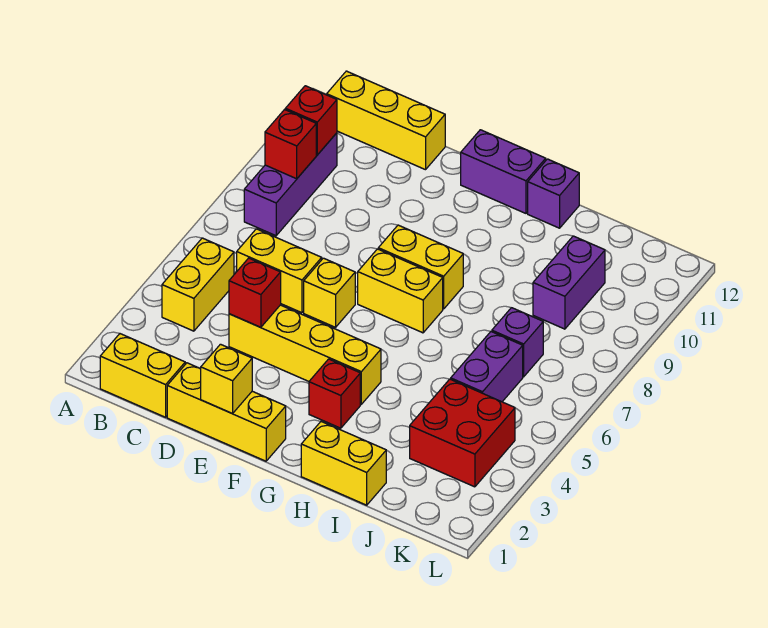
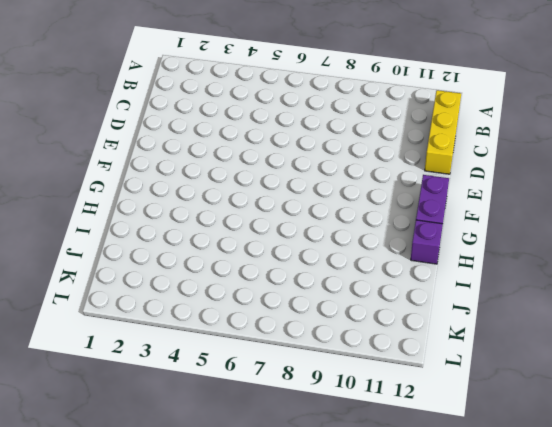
none -> yellow 1x2 brick [100,334,185,417]
none -> yellow 1x2 brick [162,238,234,331]
none -> purple 1x3 brick [244,133,337,236]

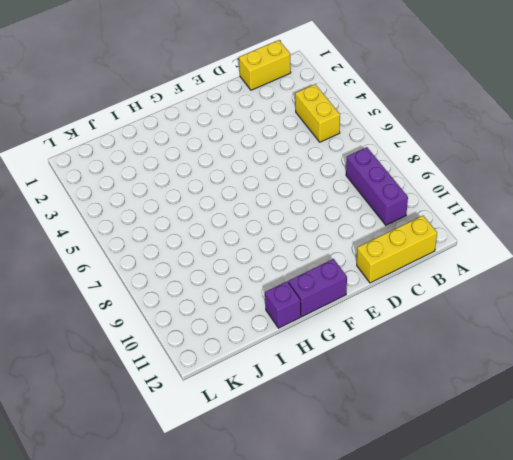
none -> yellow 1x2 brick [237,229,322,313]
none -> yellow 1x3 brick [167,363,286,461]
none -> yellow 1x4 brick [229,305,381,404]

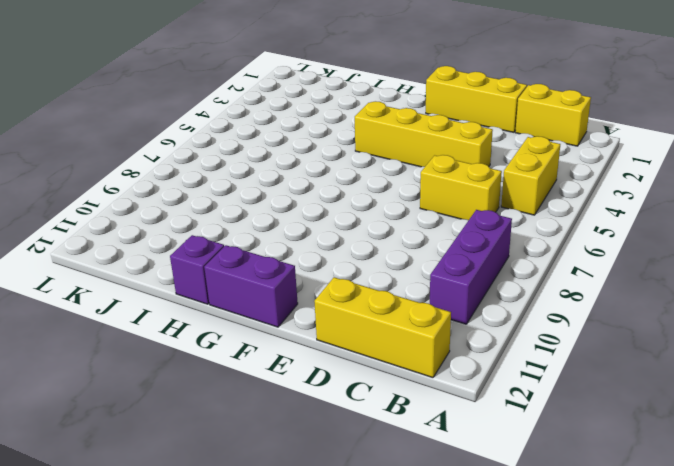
none -> yellow 1x1 brick [304,258,355,327]
none -> yellow 1x2 brick [358,249,443,333]
none -> yellow 1x2 brick [378,225,463,309]

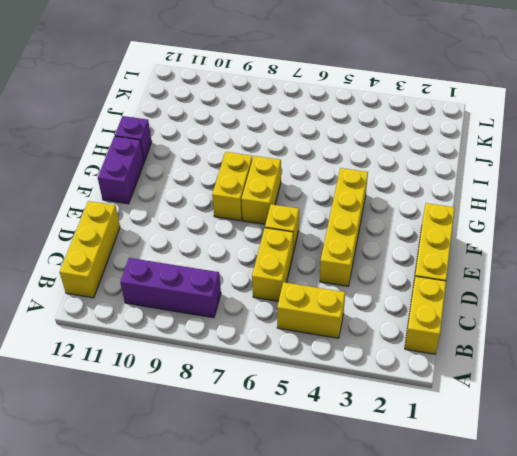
none -> red 1x1 brick [309,359,360,428]
none -> yellow 1x2 brick [301,422,386,505]
none -> red 2x2 brick [410,379,515,487]

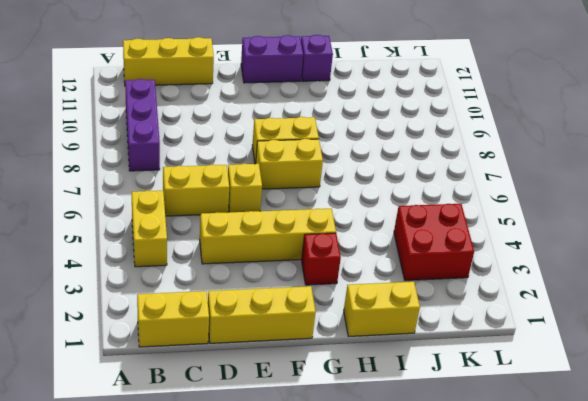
none -> purple 1x2 brick [451,332,523,402]
none -> purple 1x1 brick [492,308,543,377]
none -> purple 1x2 brick [533,236,605,329]

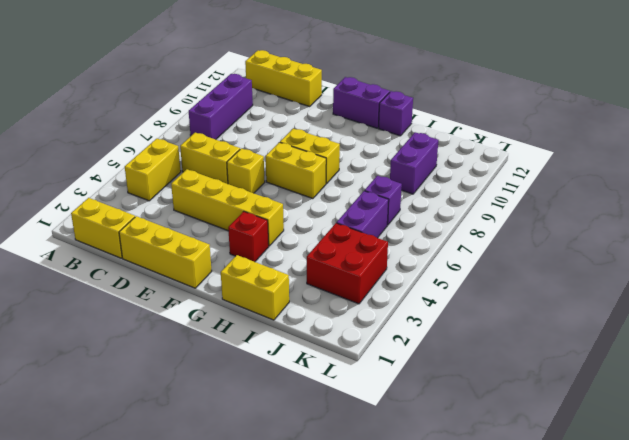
none -> red 1x1 brick [265,110,316,179]
none -> red 1x1 brick [285,86,337,155]
none -> red 1x1 brick [229,258,281,327]

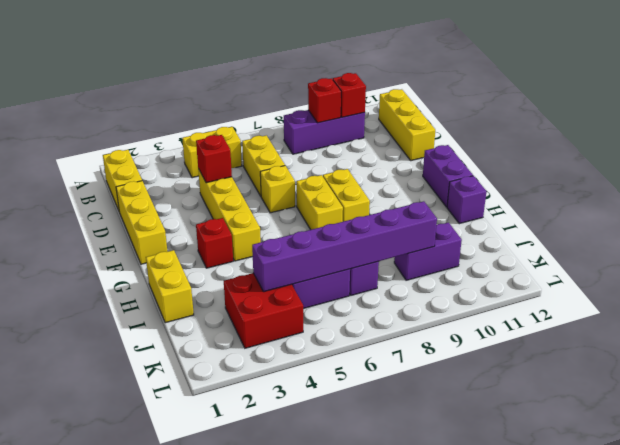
purple 1x6 brick [252,201,437,292] -> none
none -> yellow 1x1 brick [201,344,252,413]

